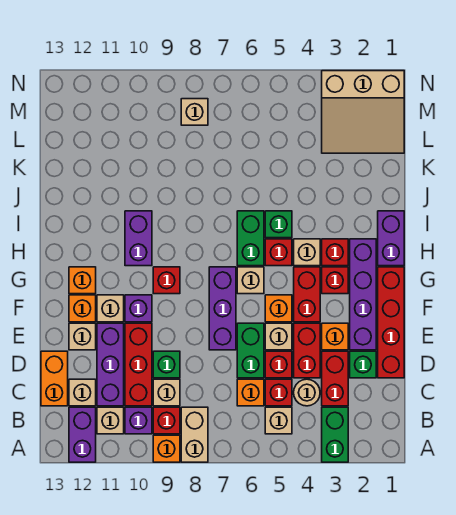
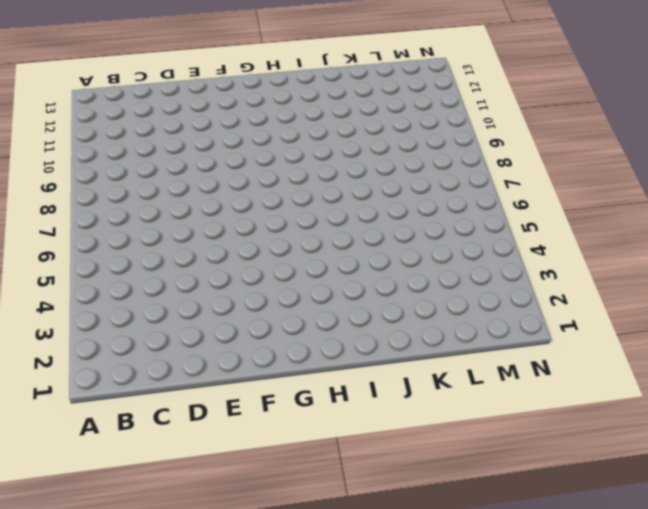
none -> green 1x2 brick [322,407,348,462]
none -> tan 1x2 brick [181,407,208,462]
none -> orange 1x1 brick [153,435,180,462]
none -> purple 1x2 brick [69,407,96,462]

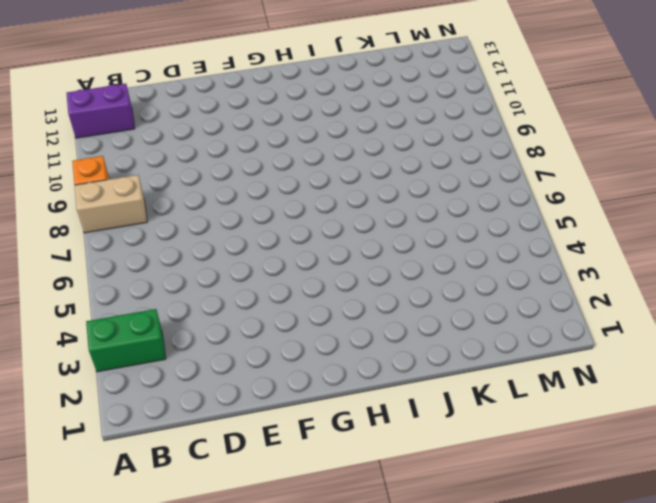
none -> tan 1x1 brick [265,407,292,434]
none -> red 1x1 brick [153,407,180,434]
none -> purple 1x1 brick [125,407,152,434]
none -> tan 1x1 brick [97,407,124,434]

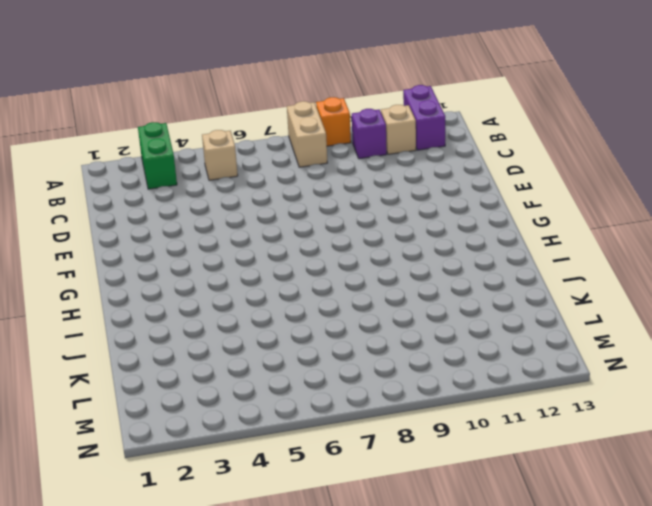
none -> red 1x1 brick [153,407,180,434]
none -> red 1x2 brick [322,351,348,406]
none -> tan 1x1 round brick [294,379,320,406]
none -> red 1x1 brick [265,379,292,406]

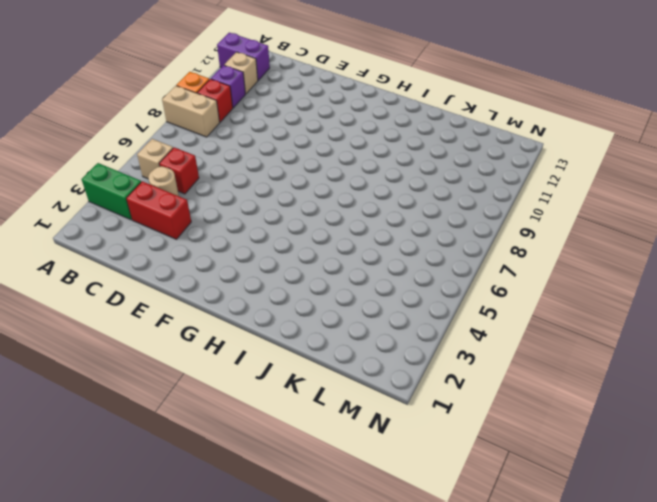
none -> orange 1x1 brick [237,379,264,406]
none -> tan 1x1 brick [153,379,180,406]
none -> red 1x3 brick [125,323,152,406]
none -> purple 1x3 brick [97,323,124,406]

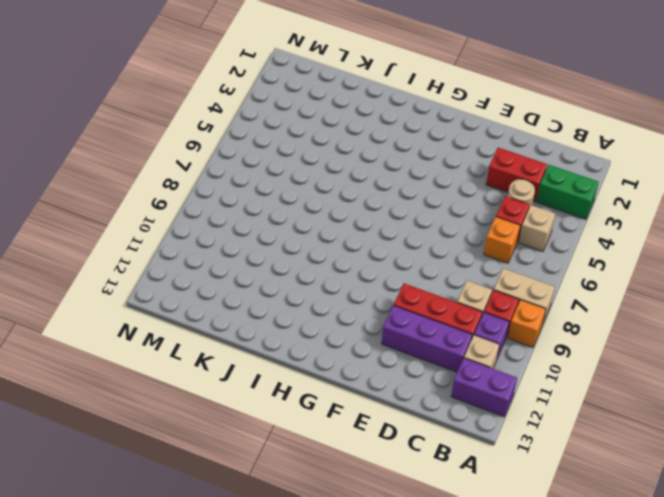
none -> tan 1x1 brick [69,379,96,406]
none -> orange 1x2 brick [41,351,68,406]
none -> red 1x4 brick [378,267,404,378]
none -> green 1x1 brick [350,351,376,378]

